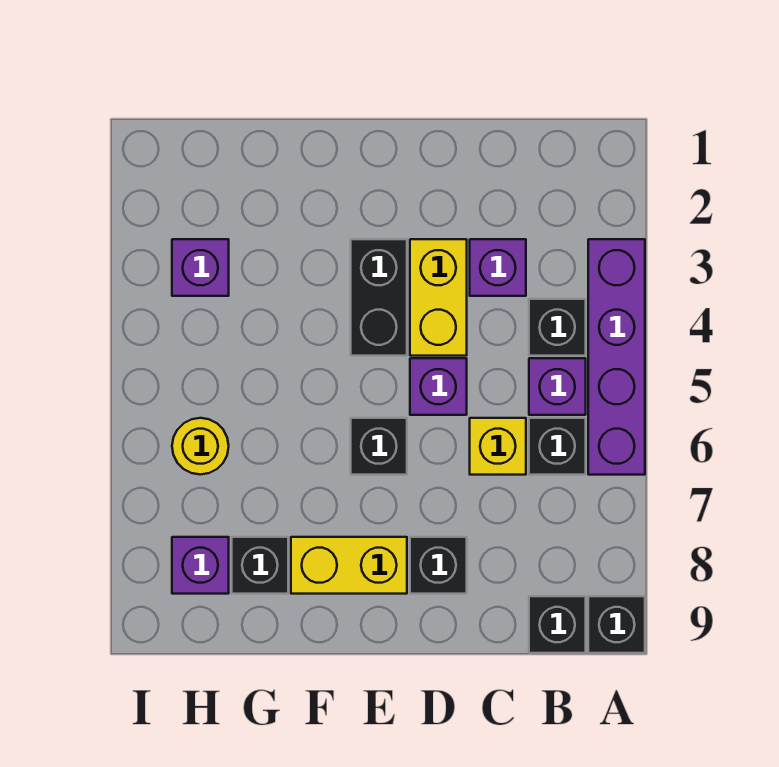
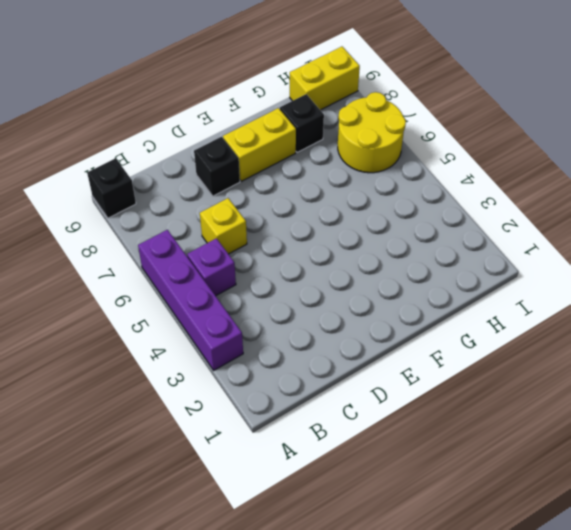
yellow 2x2 round brick [338,92,406,173] -> yellow 1x1 round brick [172,418,229,475]
yellow 1x2 brick [290,47,360,110] -> yellow 1x2 brick turned to [410,239,467,356]
none -> black 1x1 brick [529,299,586,356]
none -> black 1x1 brick [529,418,586,475]
none -> black 1x1 brick [529,596,586,653]

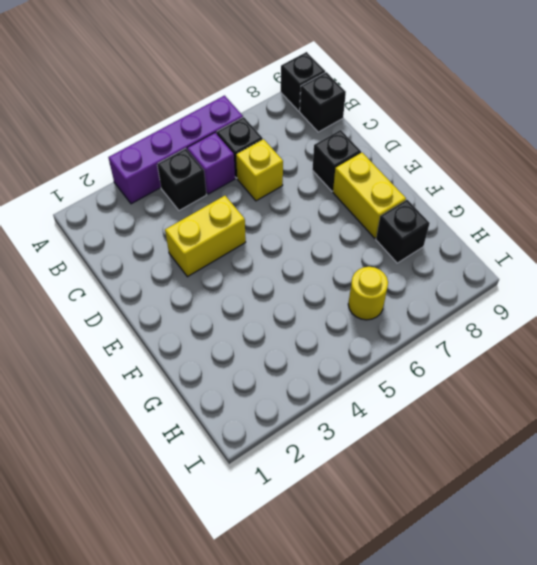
none -> purple 1x1 brick [470,239,526,296]
none -> purple 1x1 brick [410,358,467,415]
none -> black 1x2 brick [351,239,407,356]

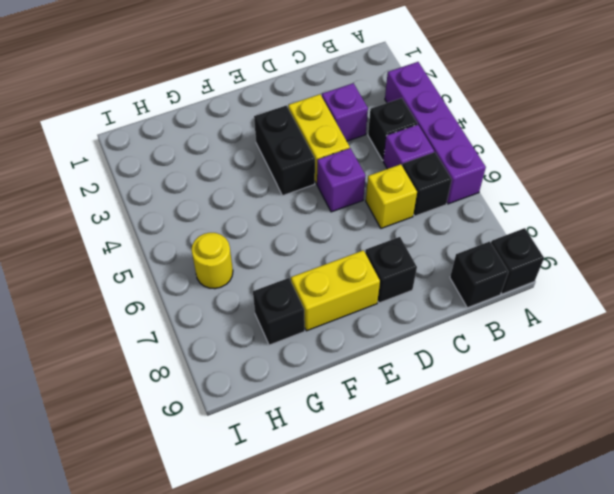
none -> black 1x1 brick [351,418,407,475]
none -> purple 1x1 brick [172,239,229,296]
none -> purple 1x1 brick [172,537,229,594]

